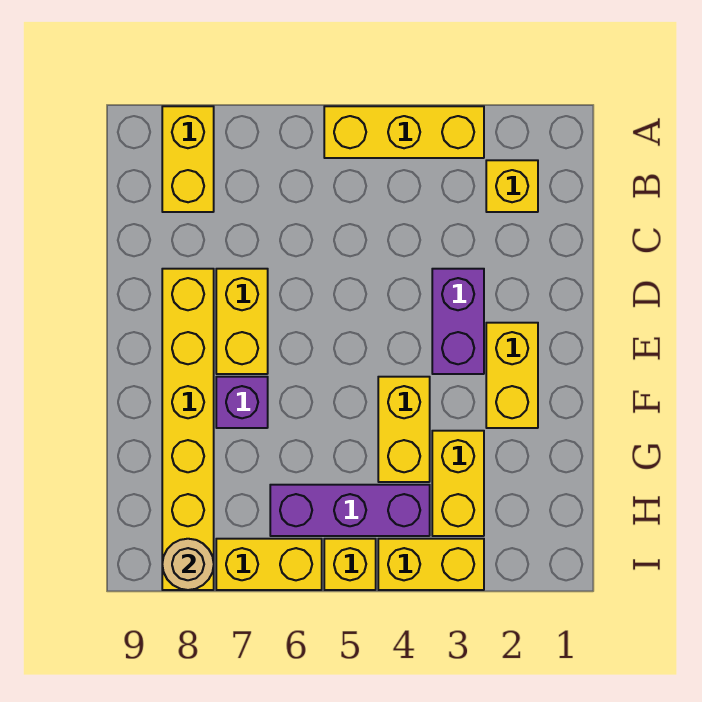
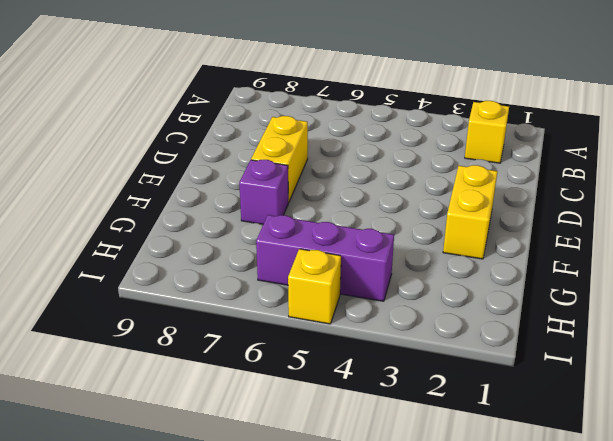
none -> yellow 1x3 brick [324,106,484,158]
none -> yellow 1x2 brick [162,106,214,212]
none -> purple 1x2 brick [432,269,484,374]

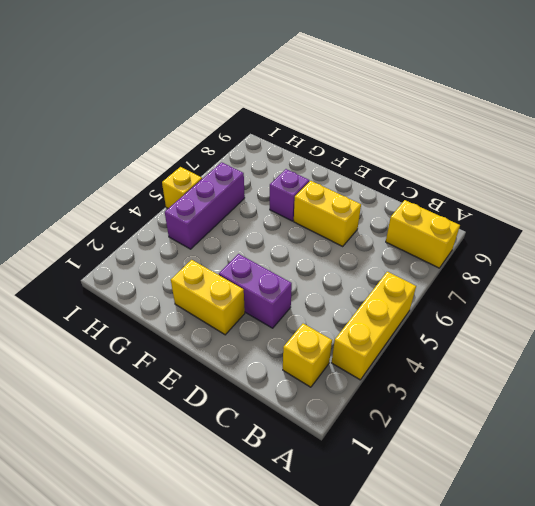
none -> yellow 1x6 brick [162,269,214,590]
none -> yellow 1x2 brick [378,377,430,482]
none -> yellow 1x2 brick [432,431,484,536]

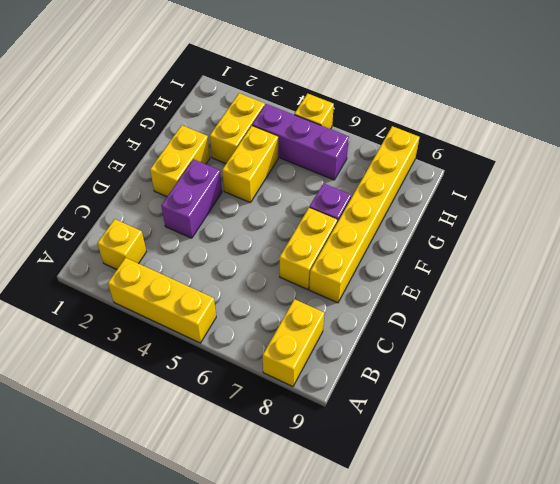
none -> yellow 1x2 brick [378,539,484,590]
none -> yellow 1x2 brick [216,539,322,590]
none -> tan 1x1 round brick [162,539,214,590]

